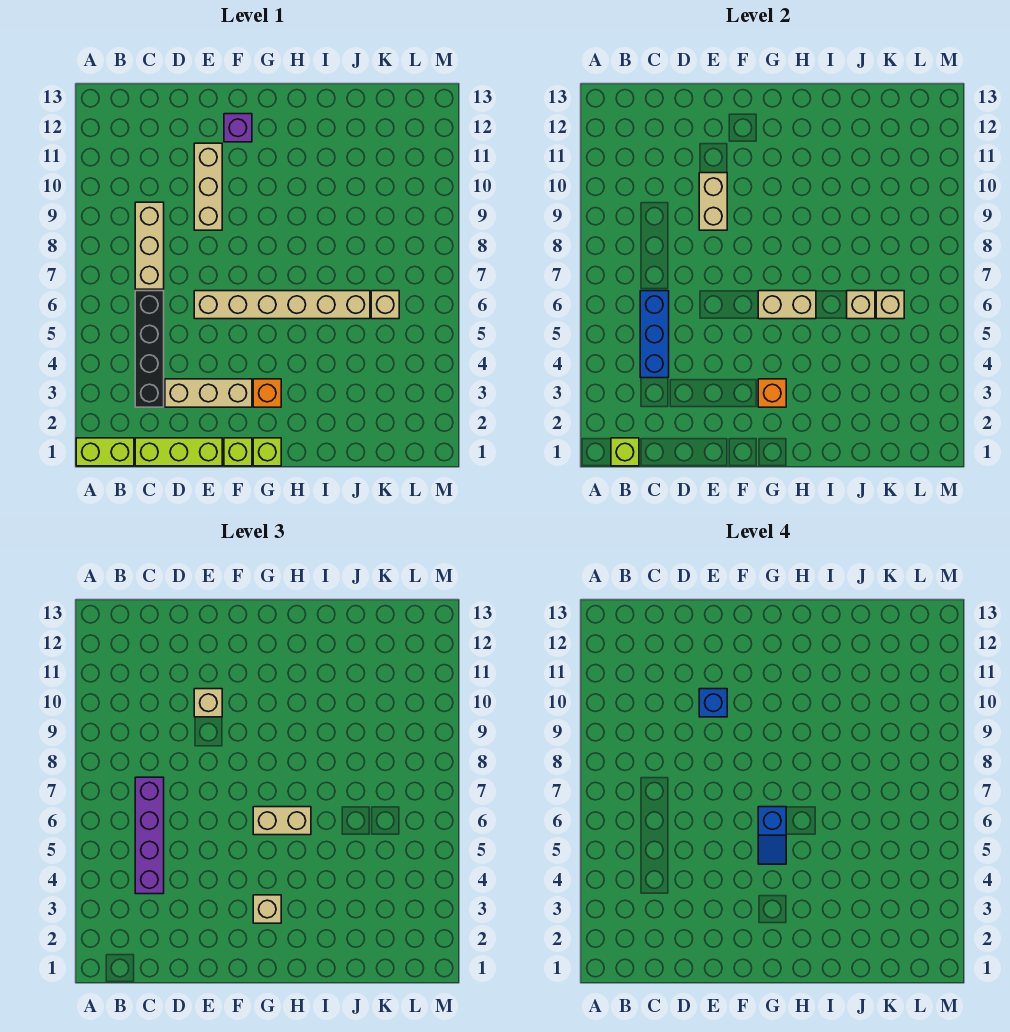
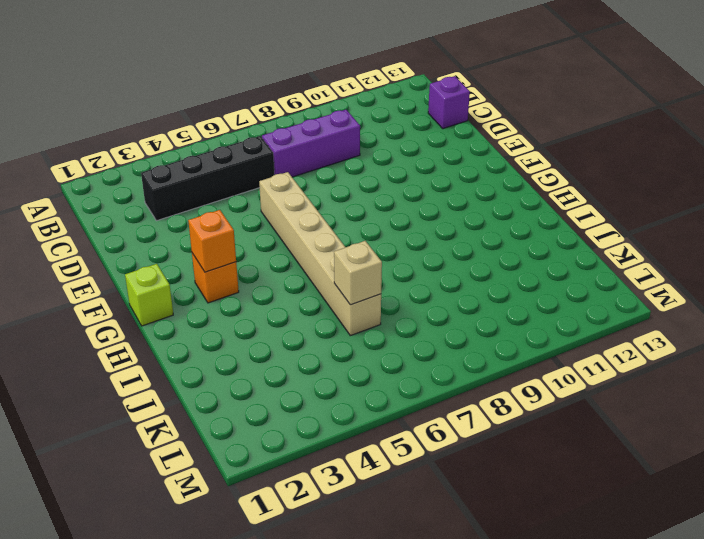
purple 1x3 brick [262,110,360,177] -> tan 1x3 brick [135,202,164,289]
purple 1x1 brick [428,76,470,129] -> purple 1x1 brick moved to [224,114,252,142]
none -> lime 1x2 brick [76,438,134,466]
none -> lime 1x3 brick [135,438,222,466]
none -> tan 1x3 brick [165,379,252,407]

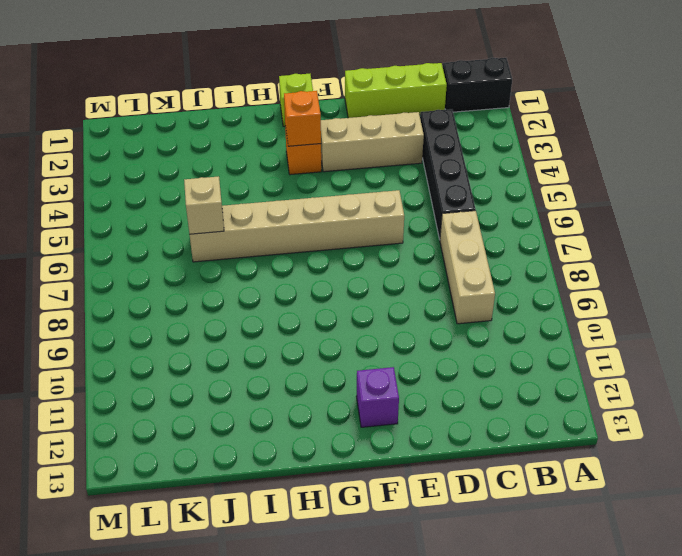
black 1x2 brick [443,58,512,112] -> lime 1x2 brick [76,438,134,466]
none -> tan 1x3 brick [194,143,222,230]
none -> lime 1x1 brick [224,438,252,466]
none -> tan 1x1 brick [371,291,399,319]

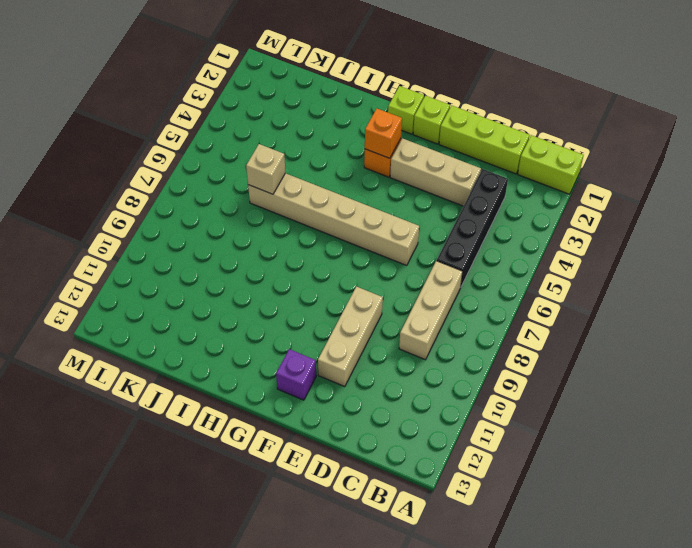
none -> tan 1x1 brick [371,291,399,319]
none -> lime 1x1 brick [611,438,639,466]
none -> blue 1x3 brick [640,291,669,378]

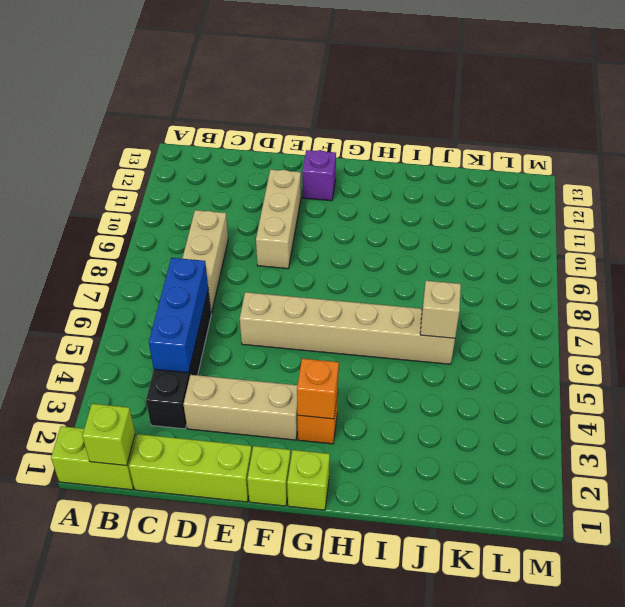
none -> tan 1x1 brick [371,291,399,319]
none -> tan 1x2 brick [699,173,727,230]
none -> tan 1x2 brick [758,291,816,319]

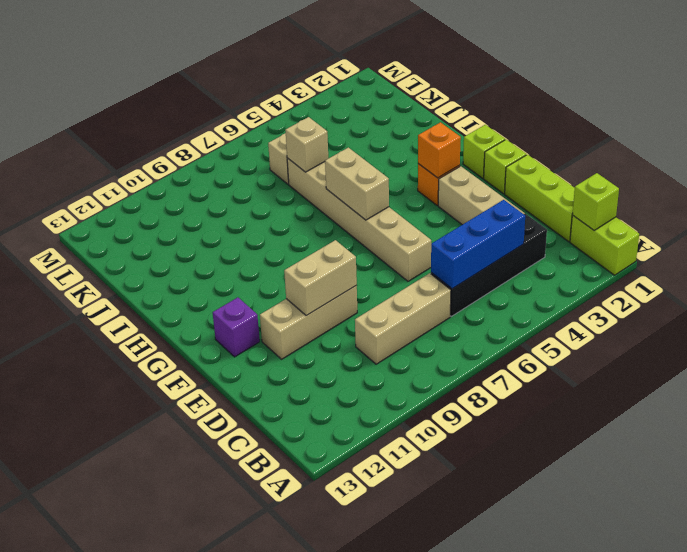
none -> tan 1x1 brick [876,291,904,319]
none -> purple 1x4 brick [135,777,164,894]
none -> tan 1x1 brick [194,689,222,717]

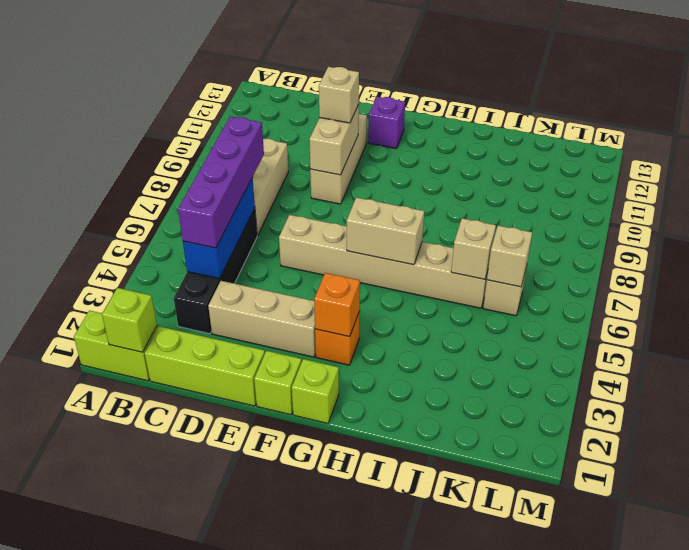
none -> tan 1x1 brick [253,895,281,923]
none -> tan 1x2 brick [253,807,311,835]
none -> blue 1x1 brick [699,689,727,717]

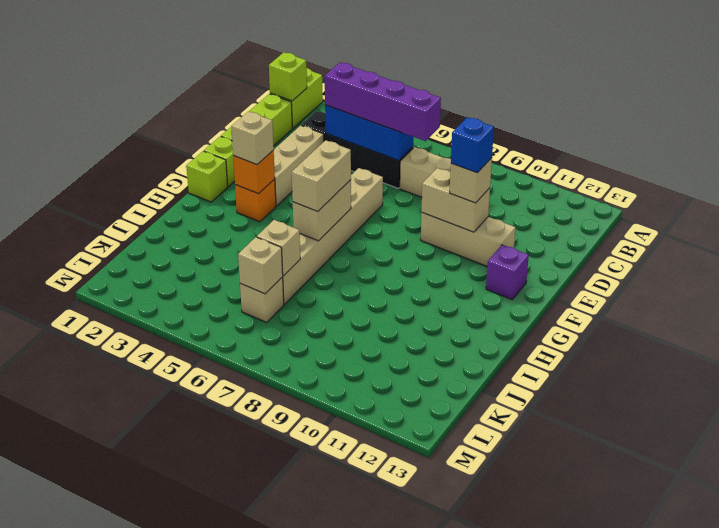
none -> blue 1x2 slope [758,807,786,864]

